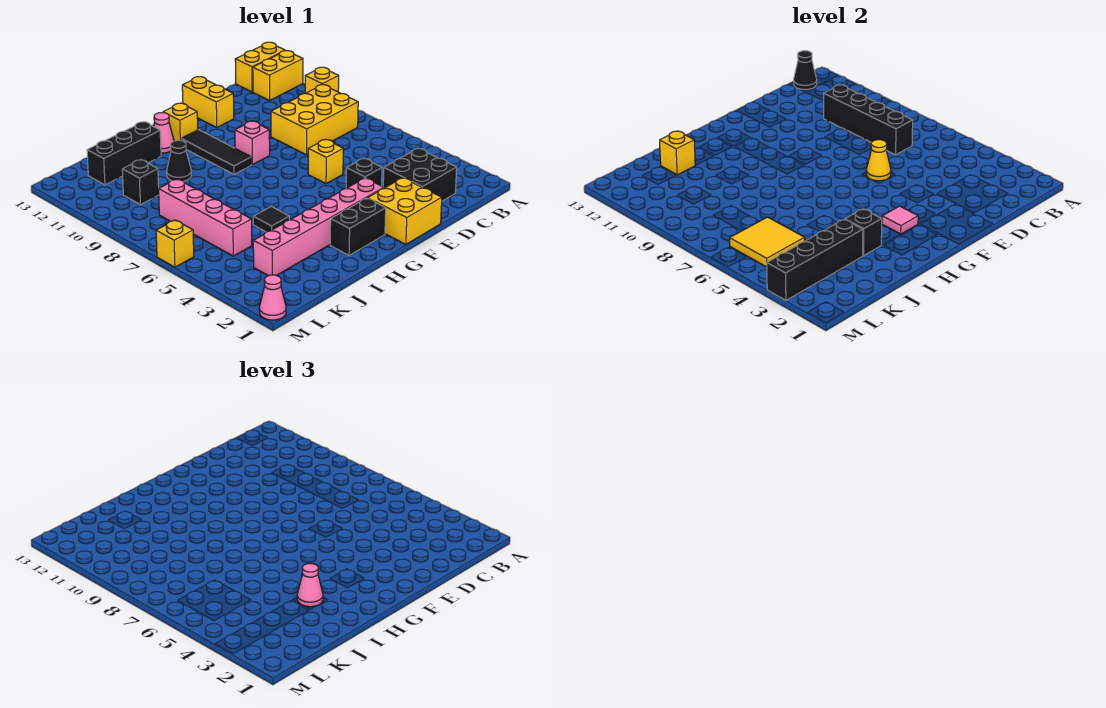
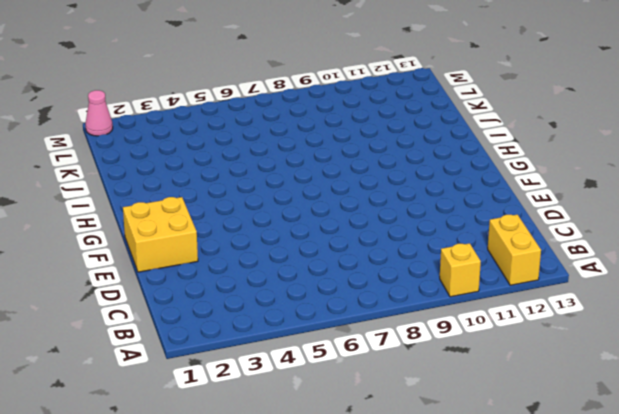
none -> yellow 1x2 brick [235,42,285,92]
none -> yellow 2x3 brick [271,85,358,155]
none -> black 2x2 brick [383,149,457,201]
none -> black 1x1 brick [346,158,382,188]

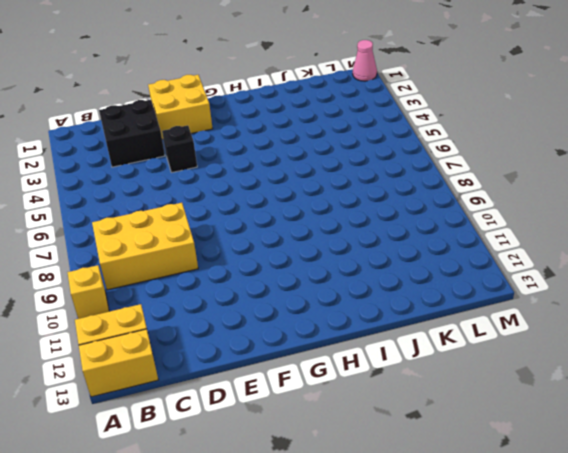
none -> yellow 1x1 brick [308,139,343,184]
none -> yellow 1x2 brick [182,77,234,127]
none -> pink 1x6 brick [253,178,384,276]
none -> pink 1x1 brick [235,121,270,165]

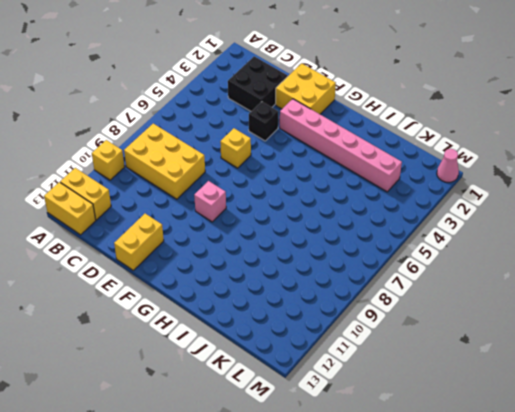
none -> black 1x2 brick [330,198,386,255]
none -> black 1x3 tile [181,130,251,174]
none -> yellow 1x1 brick [163,103,198,141]
none -> pink 1x1 cone [154,113,174,153]

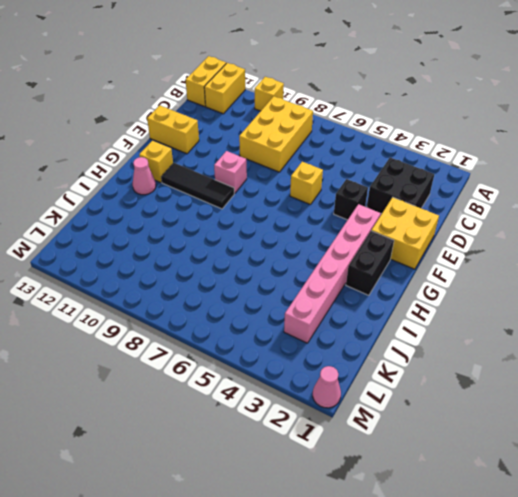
none -> black 1x1 tile [253,207,289,232]
none -> black 1x1 cone [167,140,191,181]
none -> black 1x3 brick [87,122,161,185]
none -> pink 1x4 brick [159,179,252,256]

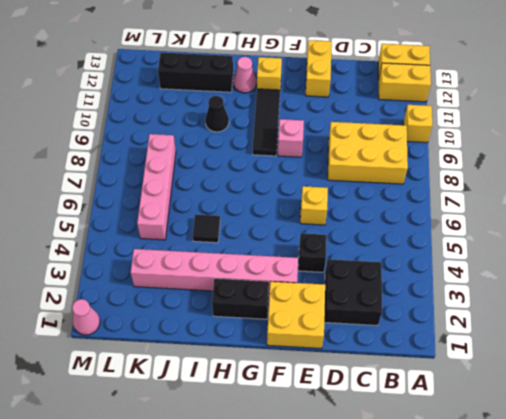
none -> black 1x1 brick [122,160,159,205]
none -> yellow 1x1 brick [156,220,194,267]
none -> black 1x1 cone [794,51,817,89]
none -> black 1x4 brick [824,85,913,155]

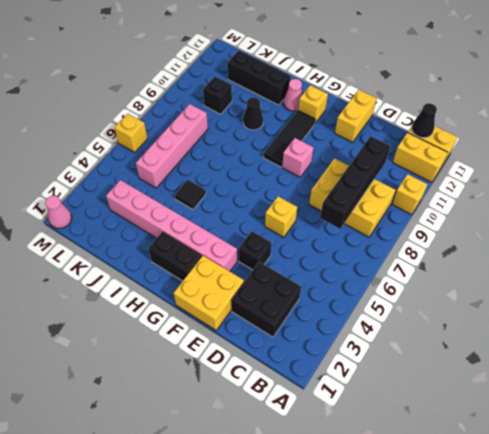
none -> yellow 1x1 cone [866,140,891,181]
none -> pink 1x1 tile [882,206,918,234]
none -> black 1x1 brick [845,209,882,256]
none -> black 1x4 brick [767,220,863,300]

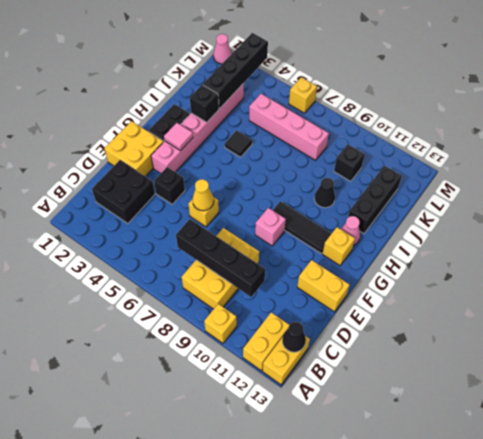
none -> yellow 1x1 brick [660,131,695,175]
none -> yellow 2x2 tile [730,217,805,267]
none -> pink 1x1 cone [297,564,323,607]

